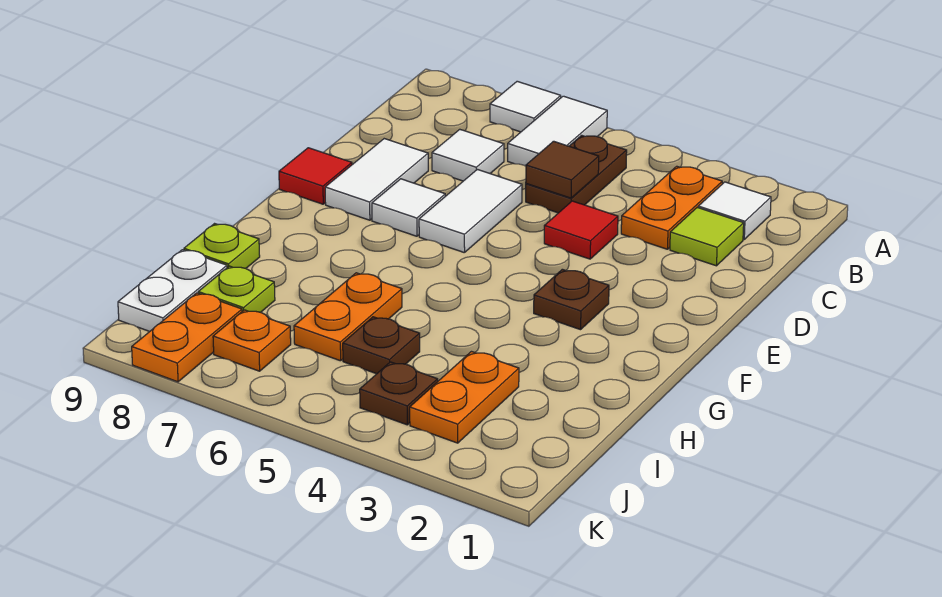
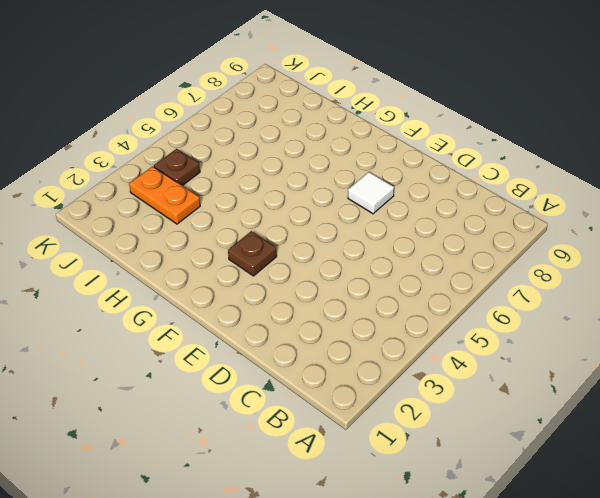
none -> white 1x2 tile [508,96,607,166]
none -> white 1x1 tile [490,81,561,132]
none -> white 1x1 tile [698,182,771,239]

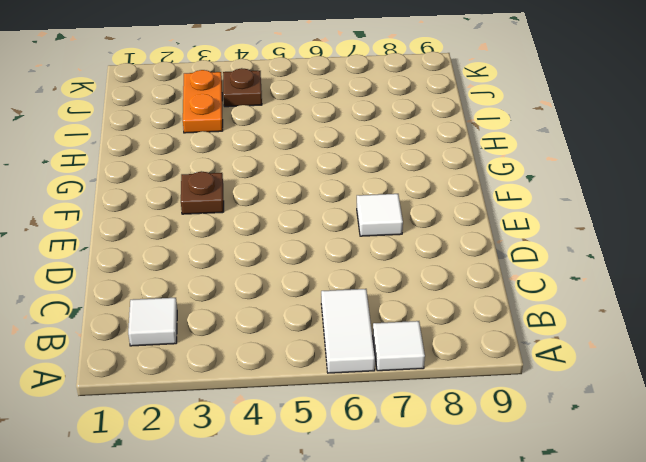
none -> orange 1x2 plate [621,166,722,249]
none -> brown 1x2 plate [526,135,627,213]
none -> lime 1x1 tile [670,207,744,266]

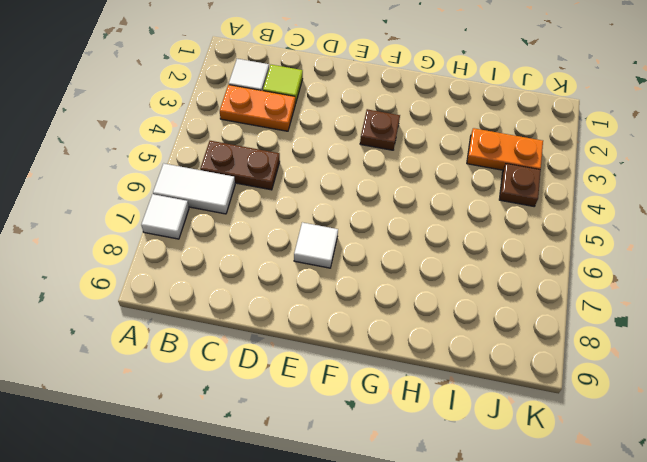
none -> white 1x1 tile [432,129,504,181]
none -> red 1x1 tile [544,201,618,259]
none -> white 1x2 tile [419,169,522,253]

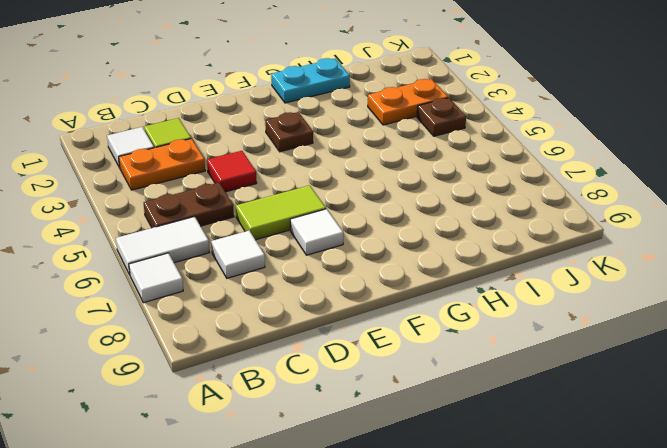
lime 1x2 tile [236,185,326,240] -> white 1x2 tile [419,169,522,253]
cyan 1x2 plate [271,58,350,103] -> none
none -> white 1x2 tile [325,139,428,220]
none -> red 1x1 tile [279,148,352,204]
none -> orange 1x2 plate [294,273,402,361]

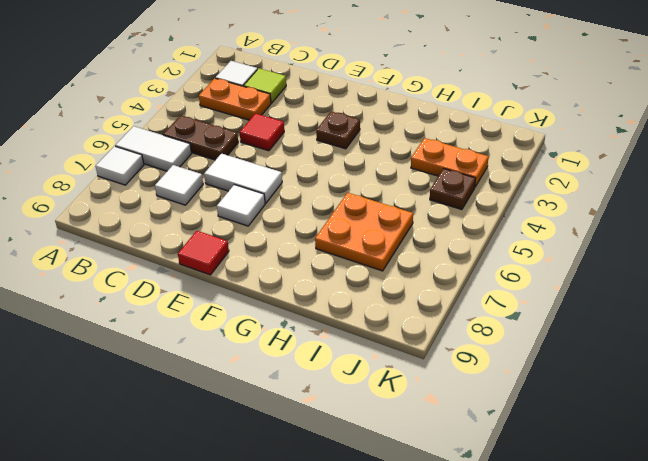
orange 2x2 plate [315,193,413,271] -> orange 1x2 plate [294,273,402,361]
none -> white 1x2 tile [325,139,428,220]
none -> lime 1x1 plate [184,224,260,268]
none -> brown 1x1 plate [343,317,420,374]

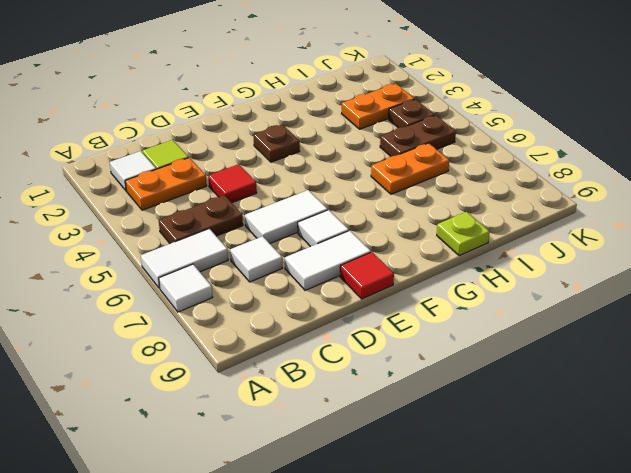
brown 1x2 plate [380,115,456,156] -> brown 1x1 plate [343,317,420,374]
none -> lime 1x1 plate [198,266,275,312]
none -> white 1x2 plate [118,250,227,332]
none -> orange 1x1 plate [213,310,291,371]

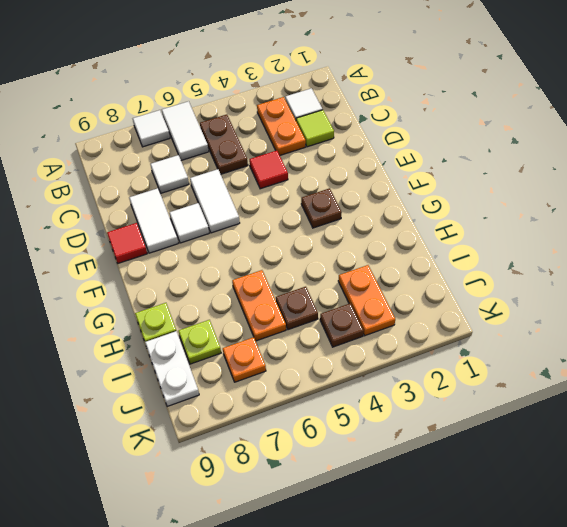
none -> orange 1x2 plate [132,293,242,382]
none -> brown 1x1 tile [526,141,599,198]

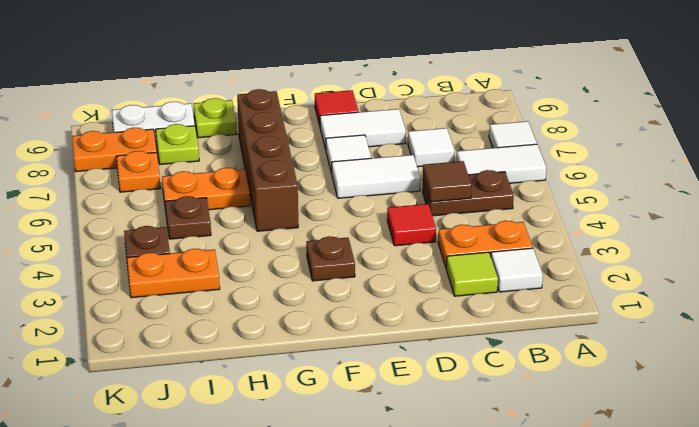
brown 1x4 brick [237,89,298,231] -> none

